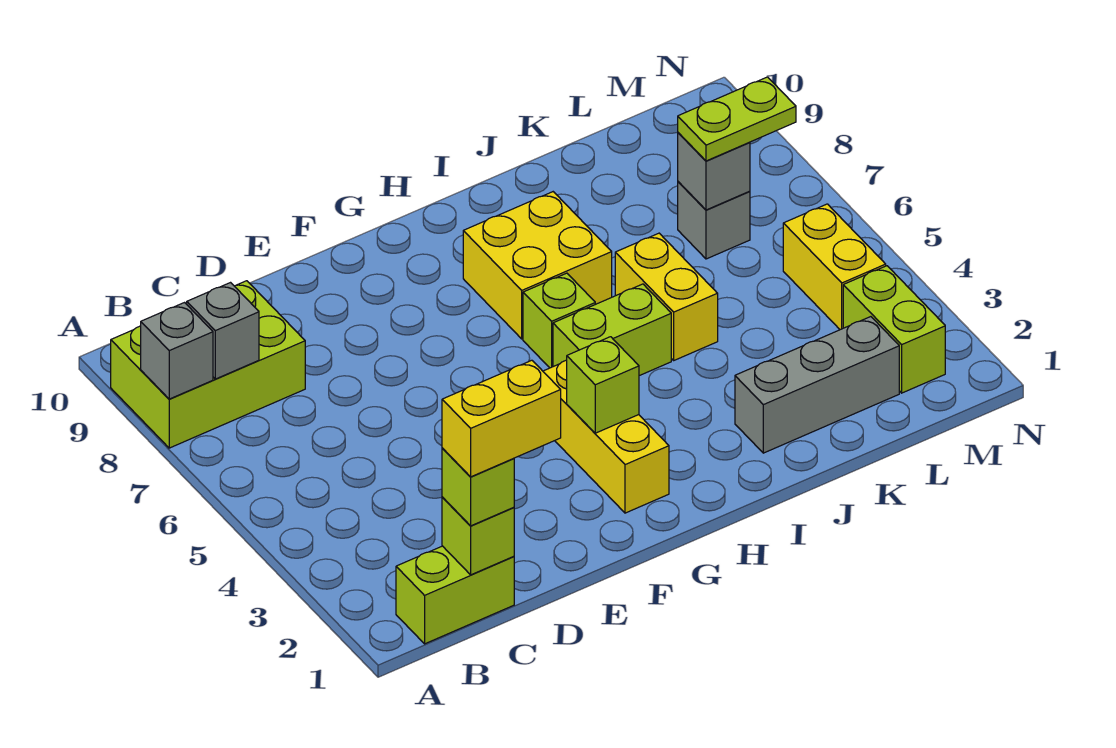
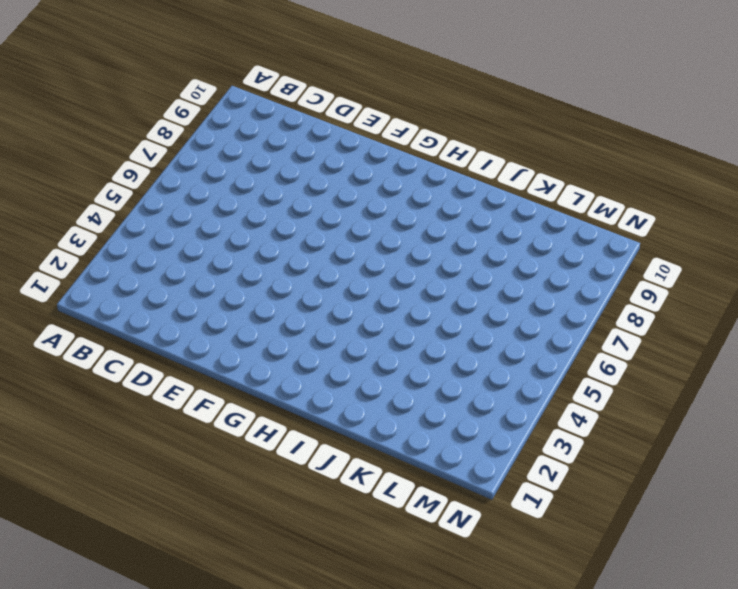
none -> lime 2x3 brick [111,281,305,448]
none -> lime 1x2 brick [396,546,514,644]
none -> yellow 1x3 brick [543,360,669,513]

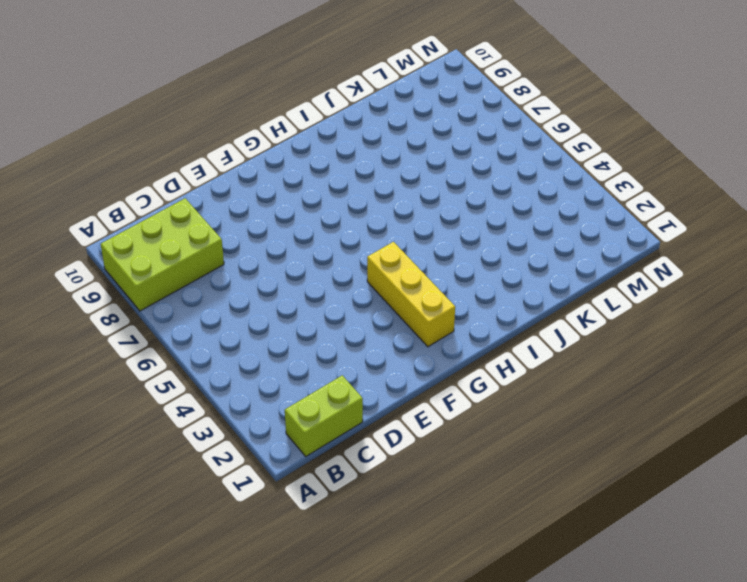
none -> lime 1x2 brick [553,284,671,376]
none -> lime 1x1 brick [523,273,595,368]
none -> yellow 2x2 brick [463,192,612,339]

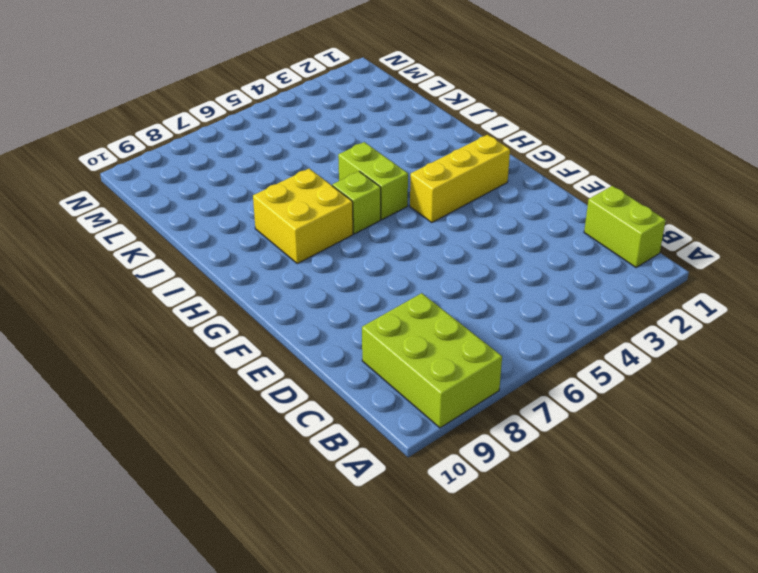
none -> grey 1x3 brick [735,317,899,453]
none -> yellow 1x2 brick [615,233,718,360]
none -> grey 1x1 brick [678,182,750,259]

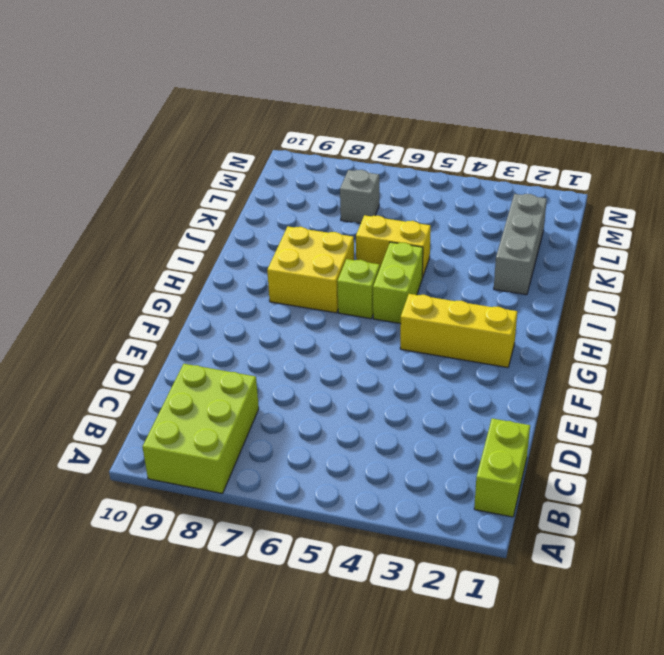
none -> lime 1x2 brick [843,266,945,393]
none -> yellow 1x2 brick [783,204,886,330]
none -> grey 1x1 brick [141,303,213,399]

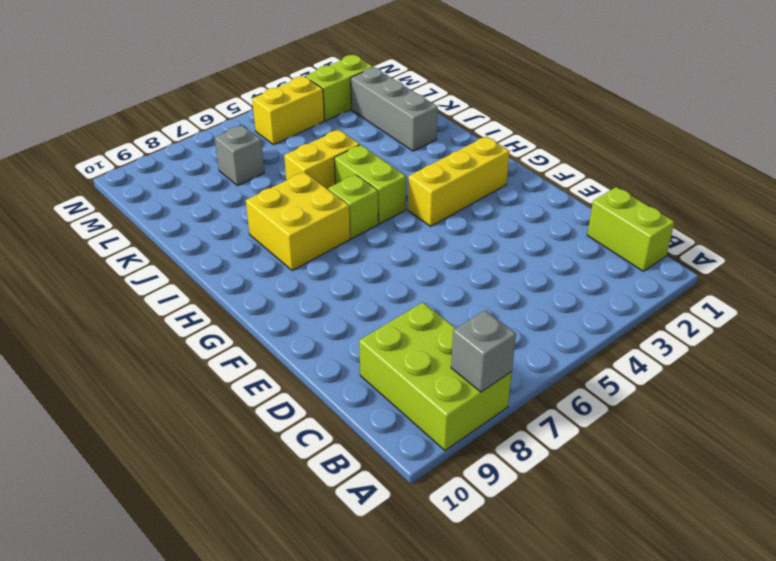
none -> grey 1x1 brick [187,283,259,379]
none -> lime 1x1 brick [442,497,514,575]
none -> lime 1x1 brick [567,337,639,433]

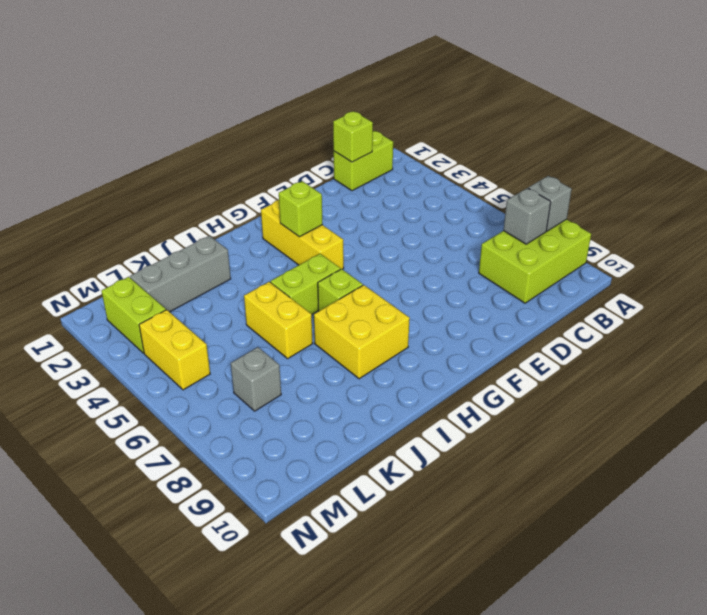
none -> grey 1x1 brick [678,133,750,210]
none -> lime 1x1 brick [442,448,514,526]
none -> lime 1x2 plate [678,77,796,161]

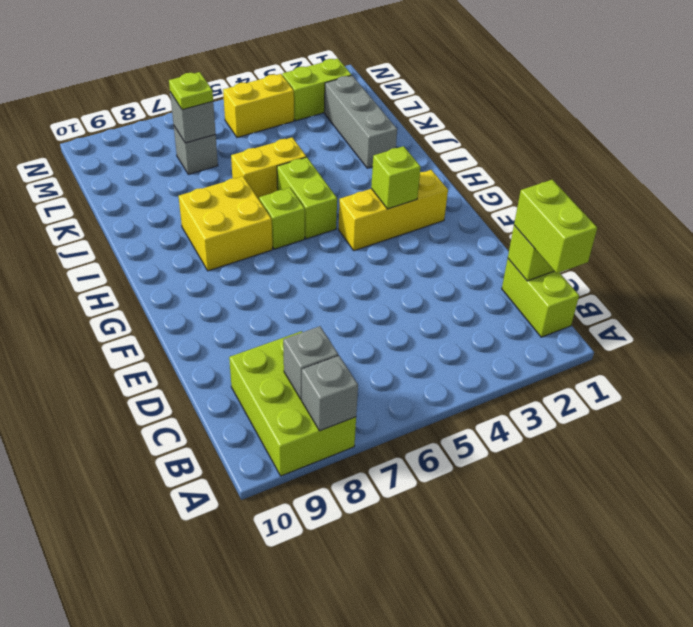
lime 1x2 brick [514,180,597,273] -> lime 1x1 brick [442,448,514,526]
lime 1x1 plate [169,72,213,110] -> lime 1x2 plate [678,77,796,161]
none -> yellow 1x2 brick [442,360,561,477]

